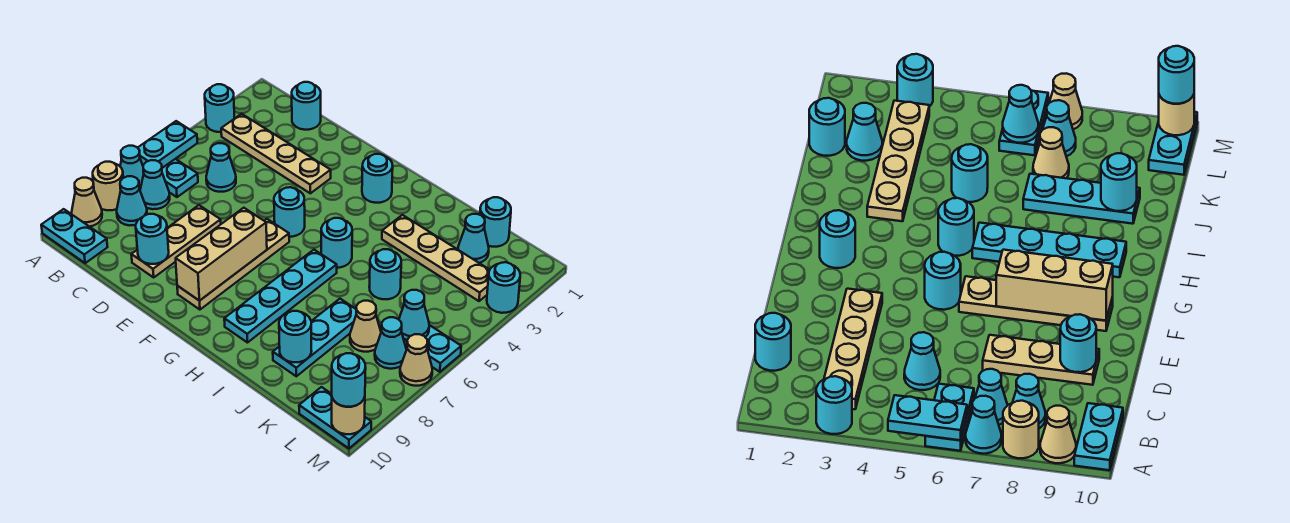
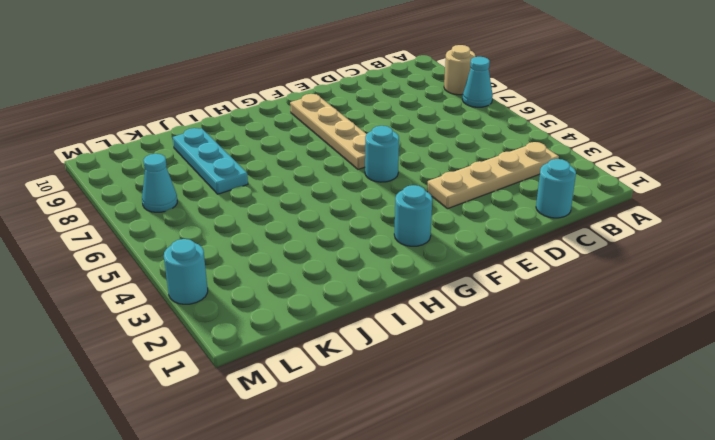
none -> cyan 1x1 round brick [205,84,235,132]
none -> cyan 1x2 plate [162,159,198,197]
none -> tan 1x1 cone [72,178,102,227]
none -> cyan 1x2 plate [41,209,107,263]

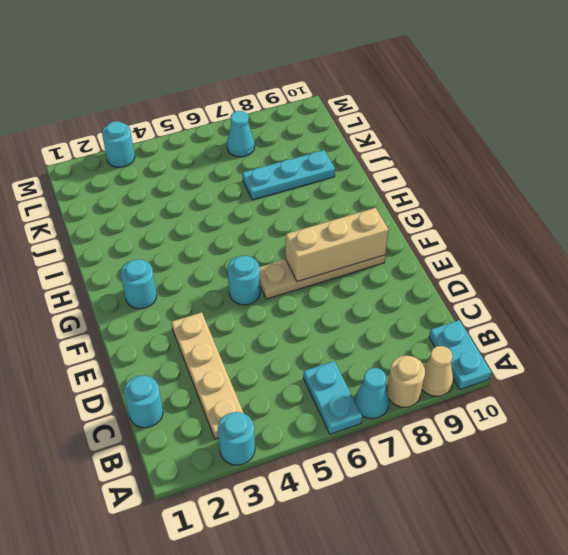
none -> cyan 1x1 cone [140,160,170,209]
none -> cyan 1x1 cone [117,176,147,226]
none -> cyan 1x1 cone [206,143,236,192]
none -> tan 1x3 plate [131,205,221,277]

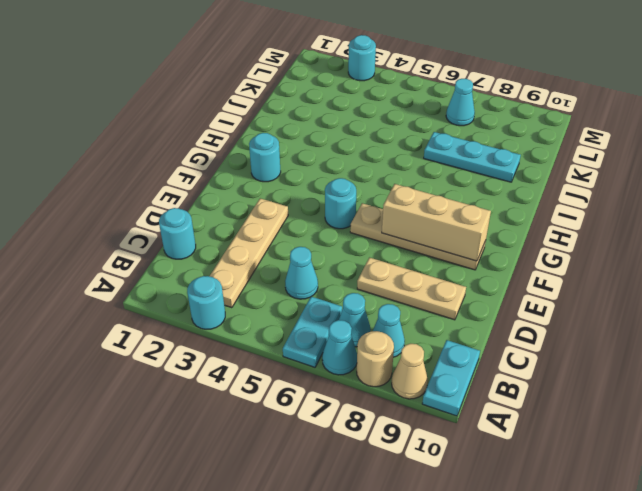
none -> cyan 1x1 round brick [321,218,352,268]
none -> cyan 1x4 plate [224,250,337,343]
none -> tan 1x4 plate [382,215,490,301]
none -> cyan 1x1 round brick [369,249,401,299]

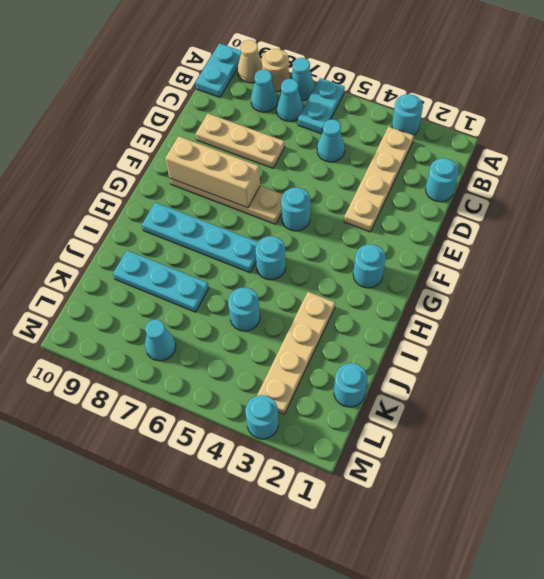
none -> cyan 1x1 cone [458,214,489,263]
none -> tan 1x1 cone [350,301,381,352]
none -> cyan 1x2 plate [404,325,461,372]
none -> cyan 1x2 plate [299,387,371,448]

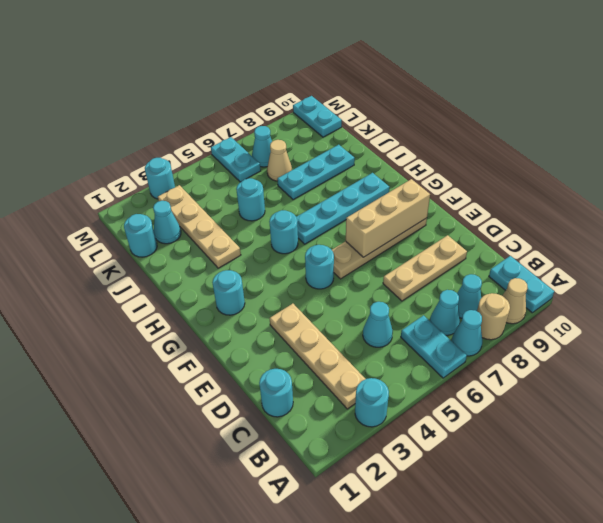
none -> tan 1x1 cone [400,334,432,386]
none -> cyan 1x2 plate [138,121,197,168]
none -> cyan 1x1 round brick [136,214,169,264]
none -> cyan 1x1 round brick [279,311,312,362]

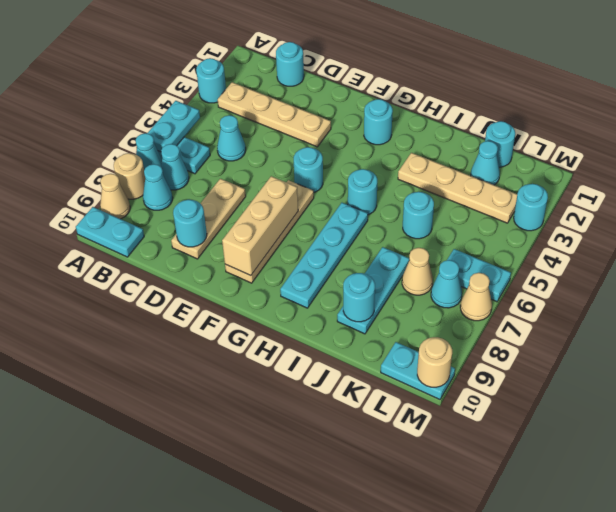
none -> cyan 1x1 cone [399,290,429,340]
none -> cyan 1x1 round brick [332,353,366,407]

